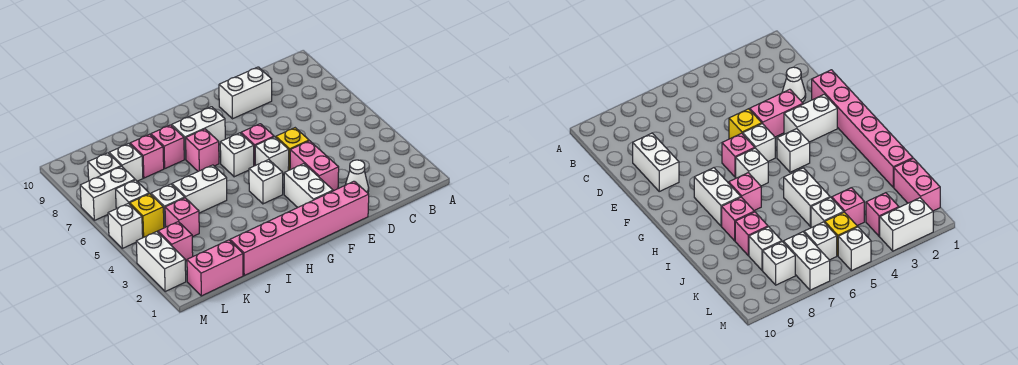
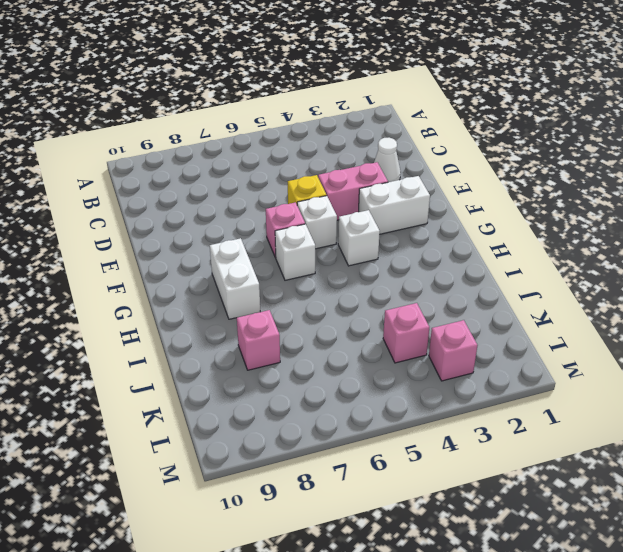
none -> white 1x2 brick [219,67,272,119]
none -> pink 1x6 brick [230,181,369,275]
none -> pink 1x1 brick [186,129,219,171]

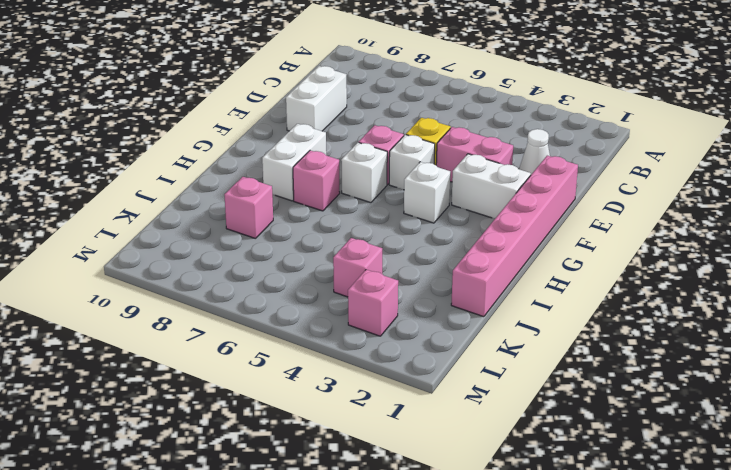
none -> white 1x2 brick [172,165,227,213]
none -> pink 1x1 brick [151,125,184,168]
none -> pink 1x2 brick [187,240,243,296]

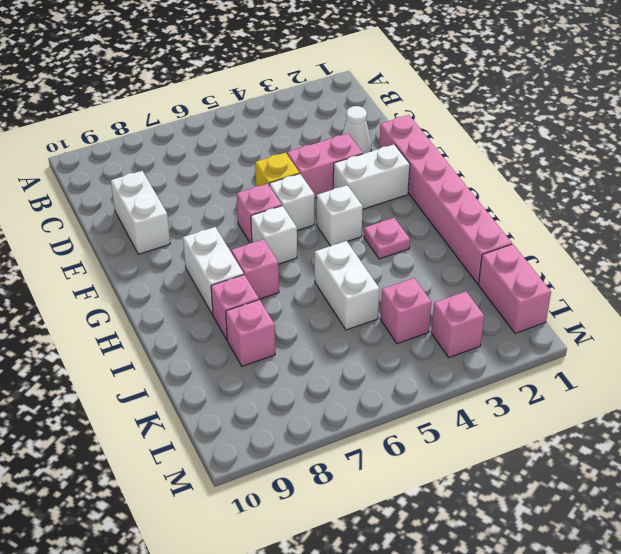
pink 1x1 plate [364,218,410,259] -> none
none -> white 1x1 brick [151,184,185,228]
none -> white 1x1 brick [109,144,143,181]
none -> yellow 1x1 brick [130,194,164,238]

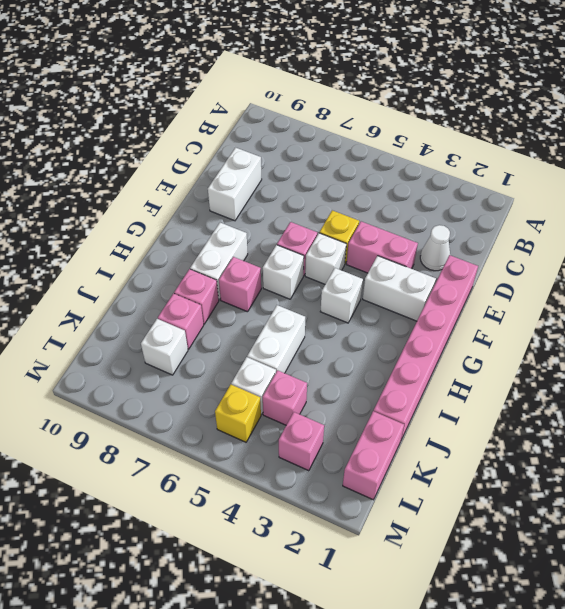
none -> white 1x1 brick [115,180,149,209]
none -> white 1x2 brick [80,166,135,220]
none -> white 1x1 brick [88,153,121,181]

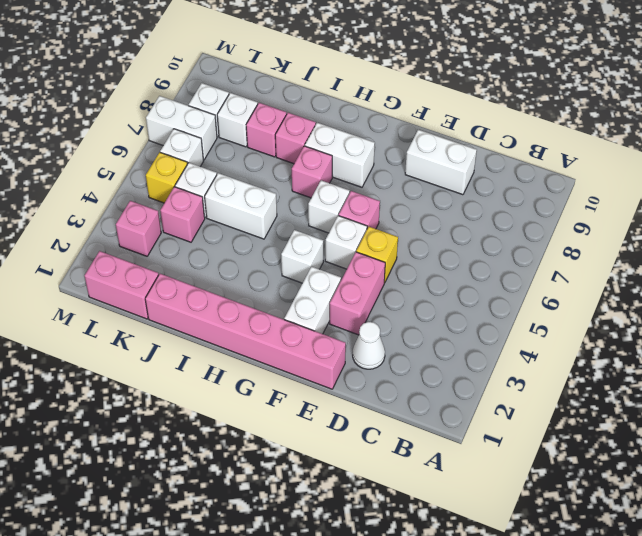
none -> white 1x2 brick [136,232,186,292]
none -> white 1x1 brick [108,203,143,248]

